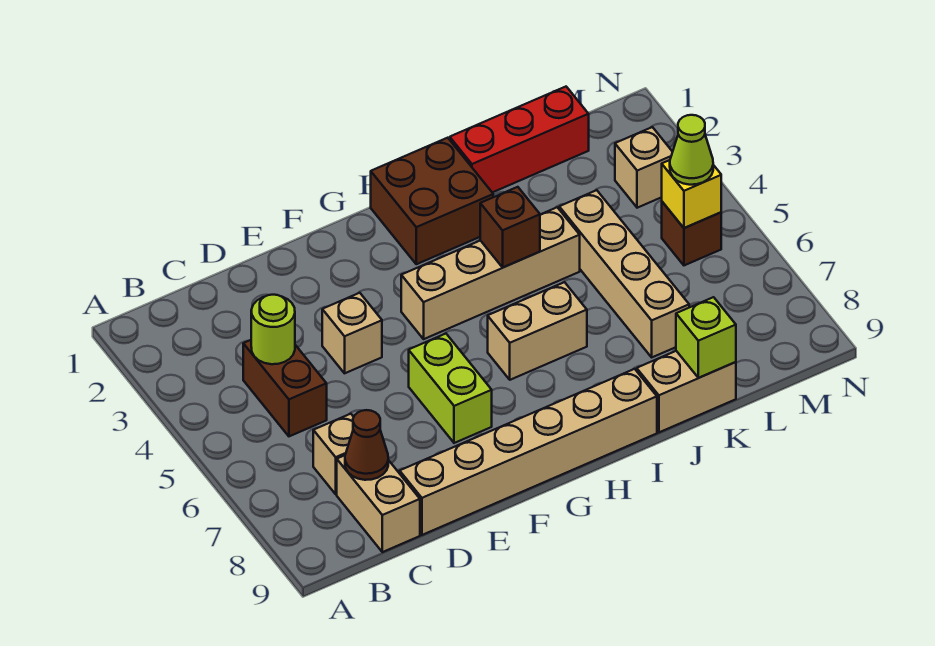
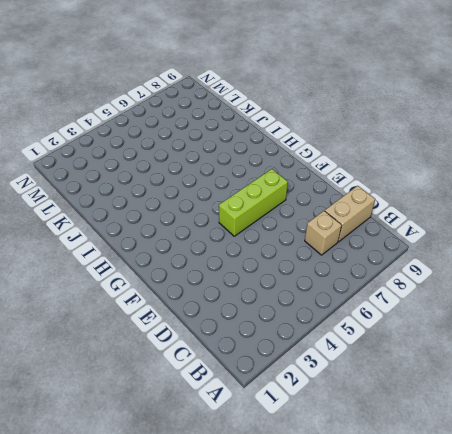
lime 1x3 brick [219,169,288,236] -> lime 1x2 brick [409,334,492,443]
none -> brown 1x2 brick [243,340,327,436]
none -> tan 1x6 brick [400,369,657,535]
none -> tan 1x1 brick [322,293,382,373]

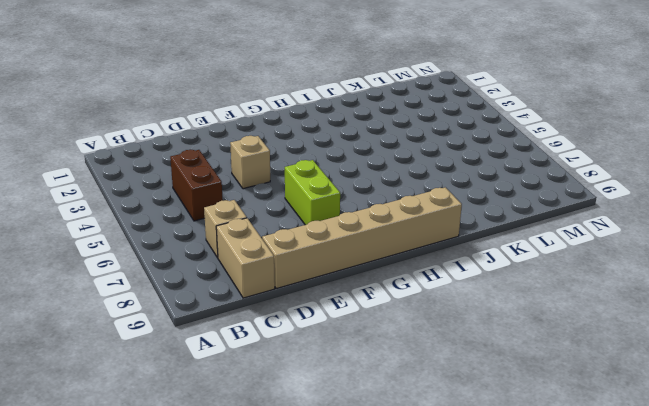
none -> tan 1x4 brick [401,207,580,339]
none -> brown 2x2 brick [371,138,493,264]
none -> tan 1x2 brick [488,282,587,380]

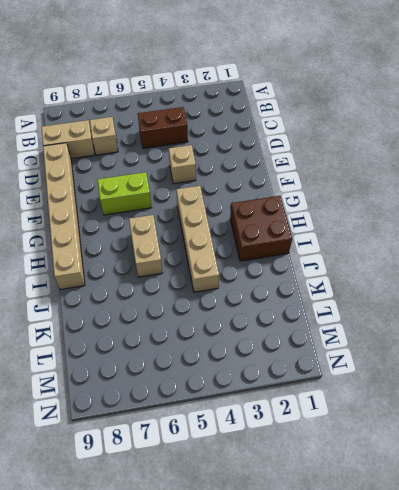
none -> red 1x3 brick [450,87,589,192]
none -> tan 1x2 brick [637,351,736,432]
none -> tan 1x4 brick [559,190,689,357]

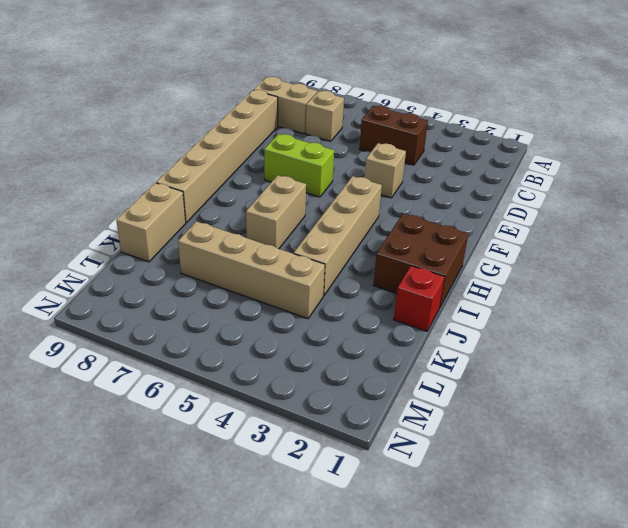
red 1x1 brick [394,266,445,331] -> red 1x3 brick [450,87,589,192]
none -> tan 1x1 brick [615,127,672,208]
none -> brown 1x1 brick [662,202,721,265]
none -> lime 1x1 round brick [251,295,295,364]

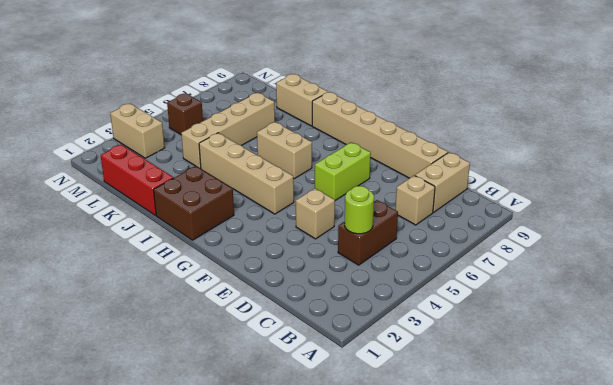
tan 1x2 brick [110,103,165,158] -> tan 1x1 brick [615,127,672,208]
none -> brown 1x1 cone [345,410,388,480]
none -> brown 1x1 brick [480,187,540,267]
none -> lime 1x1 brick [676,297,736,378]

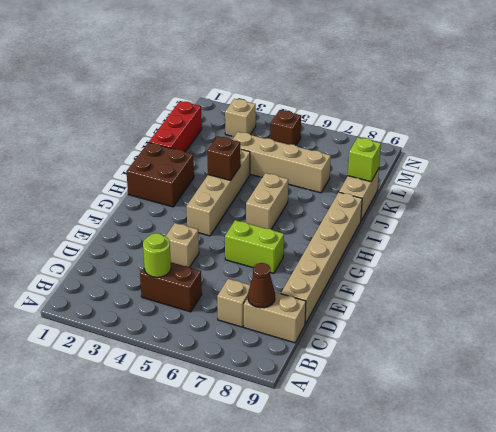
none -> yellow 1x1 brick [662,160,721,228]
none -> lime 1x1 cone [670,115,713,185]

